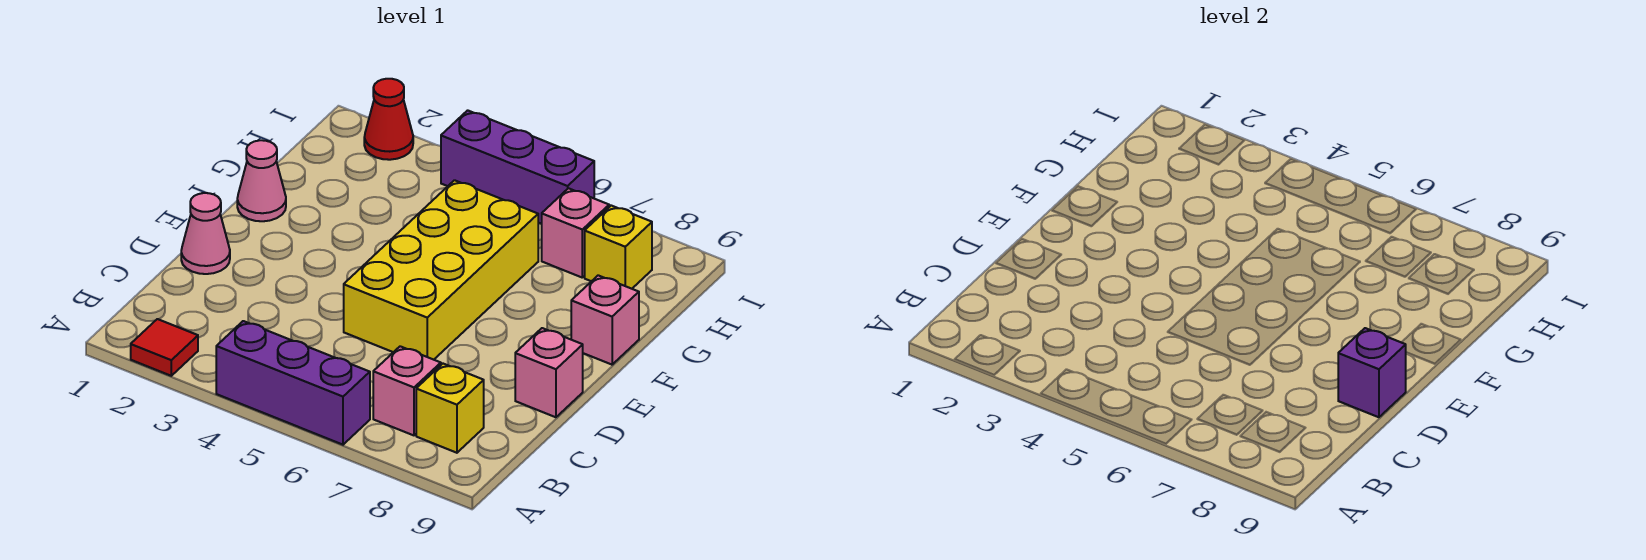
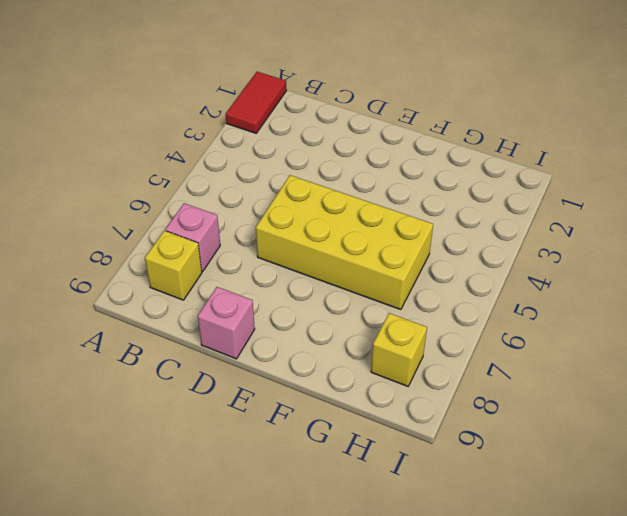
red 1x2 tile [226,72,287,133] -> red 1x1 tile [131,319,198,376]
none -> purple 1x3 brick [216,321,370,445]
none -> pink 1x1 cone [181,193,230,274]
none -> pink 1x1 cone [237,140,286,221]

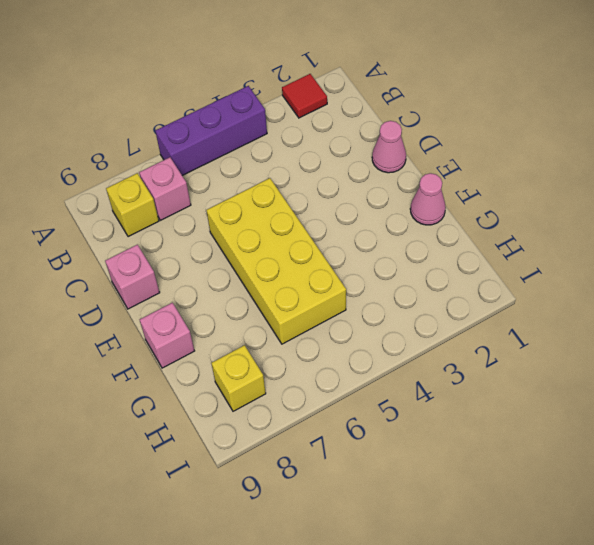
none -> pink 1x1 brick [542,188,609,277]
none -> red 1x1 cone [364,79,413,160]
none -> purple 1x3 brick [441,110,594,224]

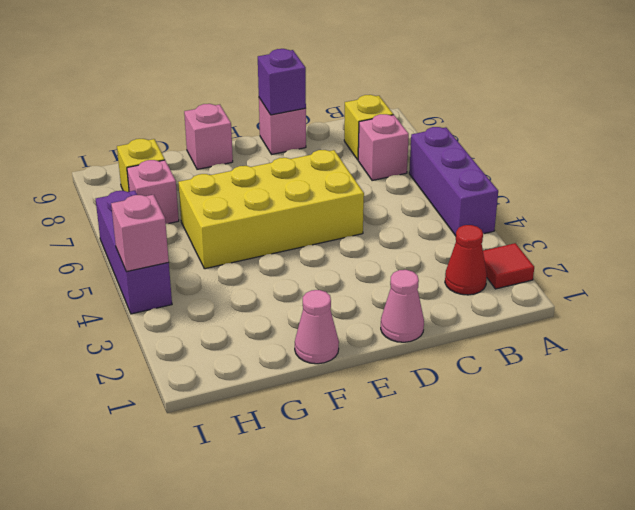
red 1x1 cone [445,225,487,295] -> red 1x1 cone moved to [364,79,413,160]
pink 1x1 brick [111,195,169,272] -> none

